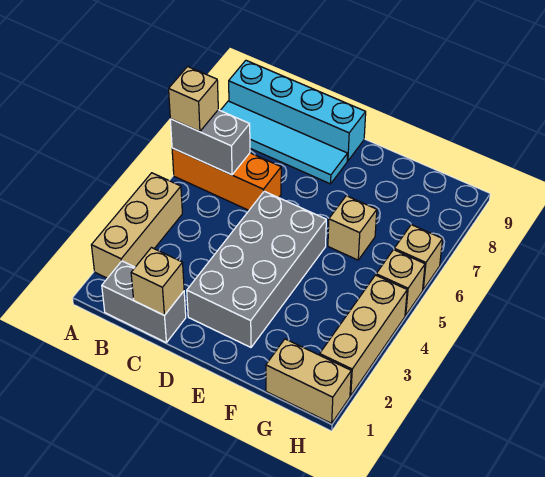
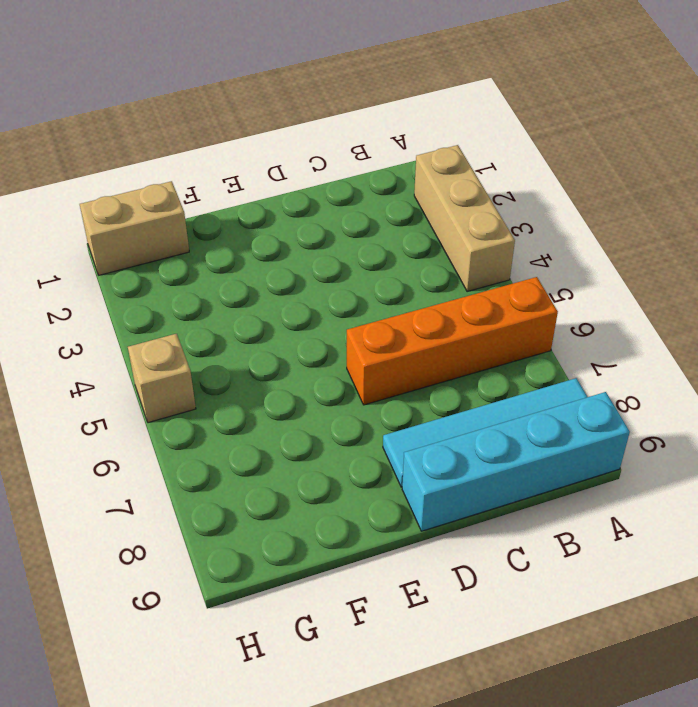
orange 1x4 brick [347,277,558,405] -> orange 1x3 brick [172,148,281,210]
none -> grey 1x2 brick [102,261,186,342]
none -> grey 2x4 brick [187,191,326,347]
none -> tan 1x1 brick [328,196,377,260]

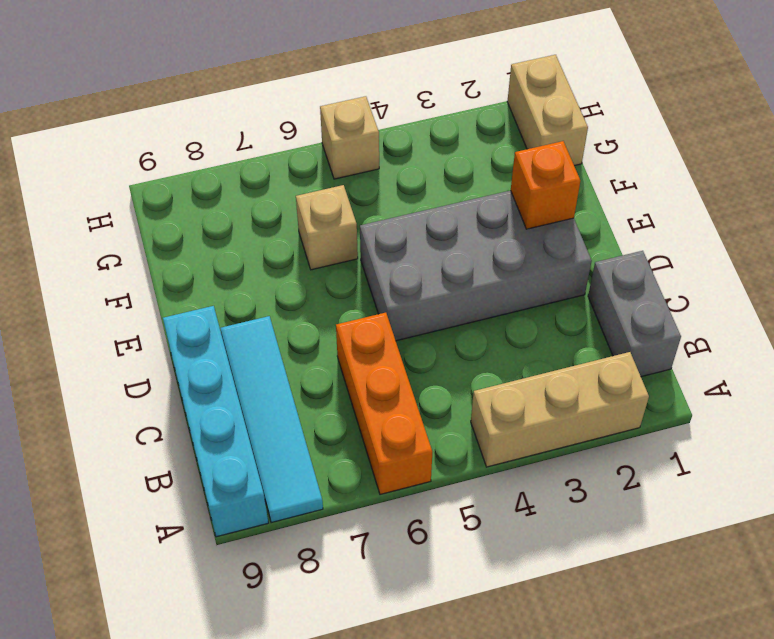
orange 1x1 brick [511,141,580,229] -> none
none -> tan 1x3 brick [320,275,407,396]
none -> tan 1x1 brick [394,225,443,290]
none -> grey 1x2 brick [170,110,250,175]

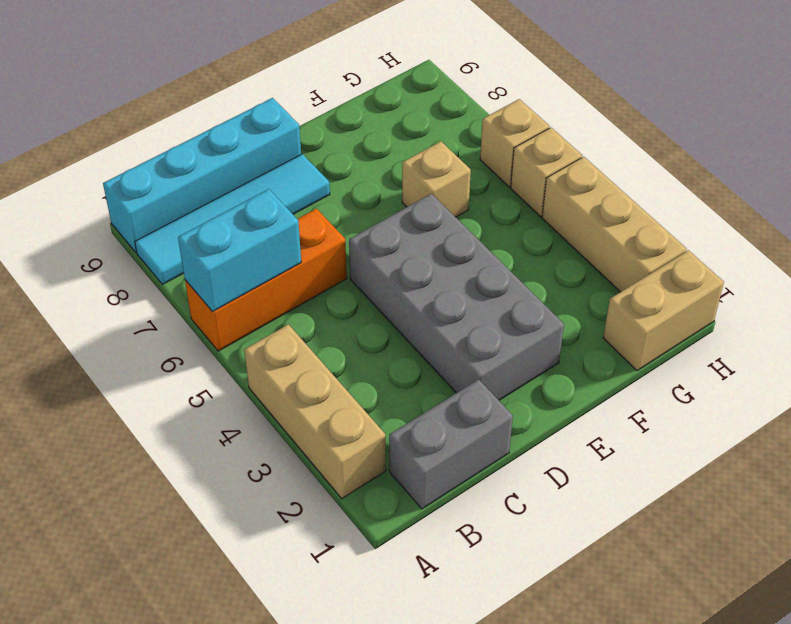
cyan 1x2 brick [178,189,301,312] -> grey 1x2 brick [170,110,250,175]
none -> tan 1x1 brick [131,248,184,315]
none -> tan 1x1 brick [169,67,218,132]

